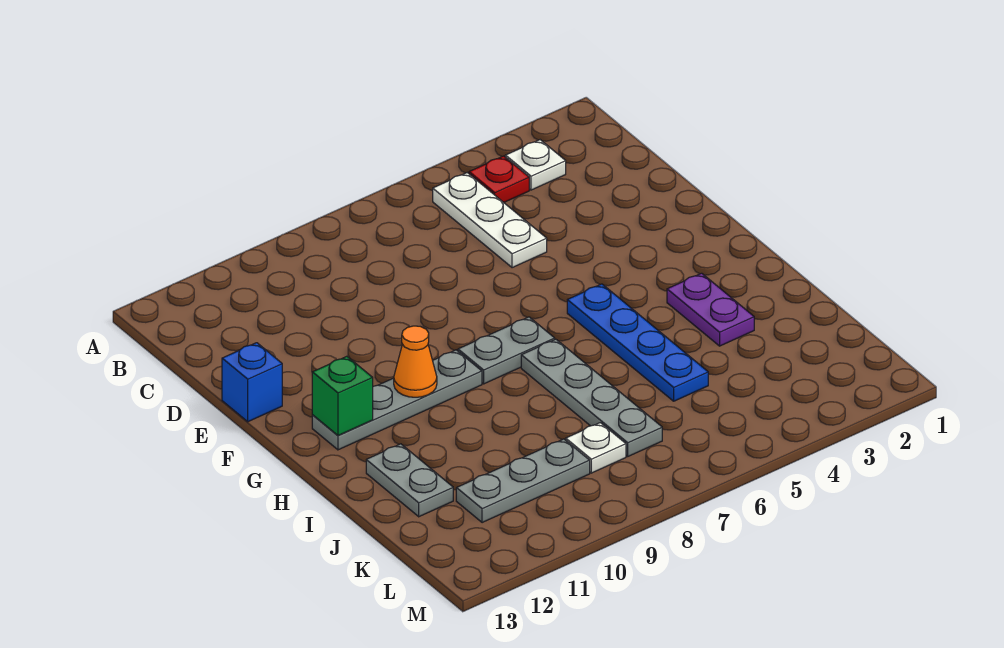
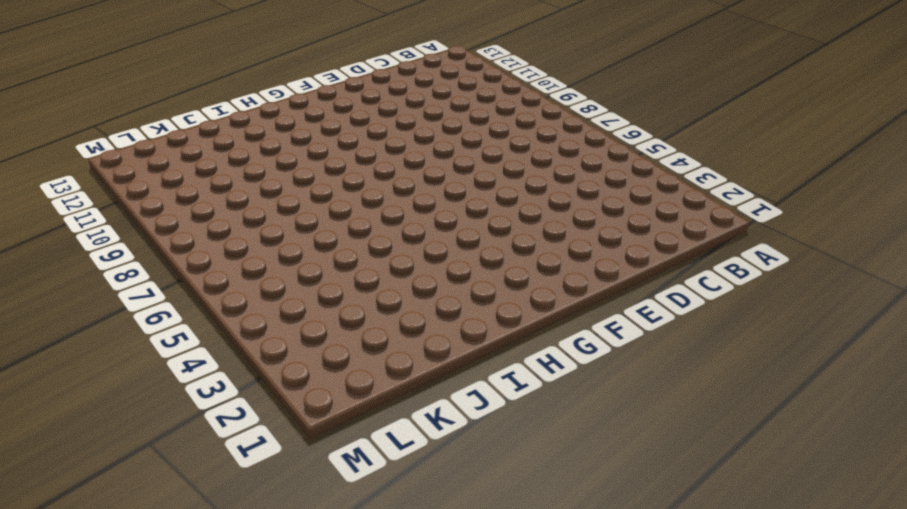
none -> white 1x1 plate [505,140,566,190]
none -> red 1x1 plate [469,156,529,202]
none -> white 1x3 plate [433,173,547,268]

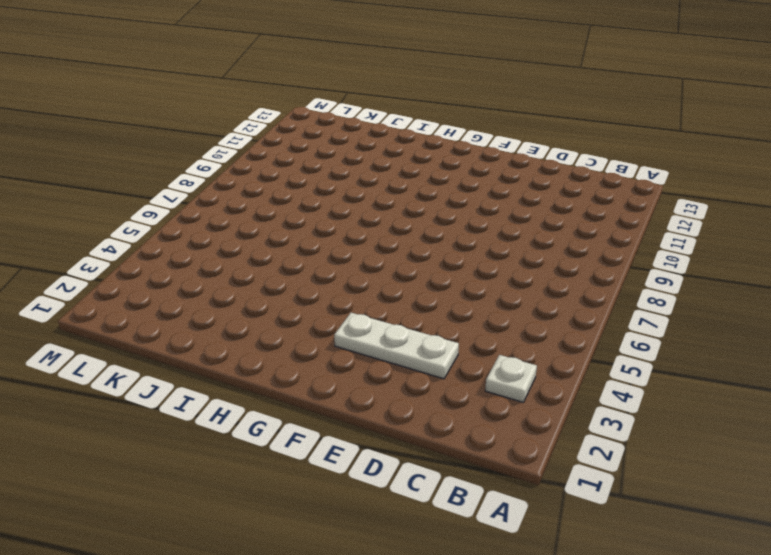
white 1x3 plate [334,313,459,379] -> white 1x3 plate moved to [433,173,547,268]
none -> red 1x1 plate [469,156,529,202]
none -> blue 1x1 brick [222,343,282,422]
none -> blue 1x4 plate [567,284,708,401]

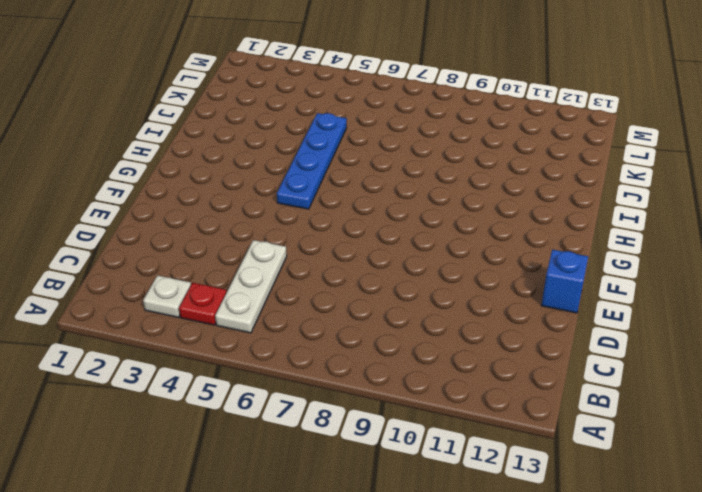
none -> grey 1x2 plate [458,317,555,384]
none -> grey 1x4 plate [312,350,482,450]
none -> purple 1x2 plate [667,273,754,346]

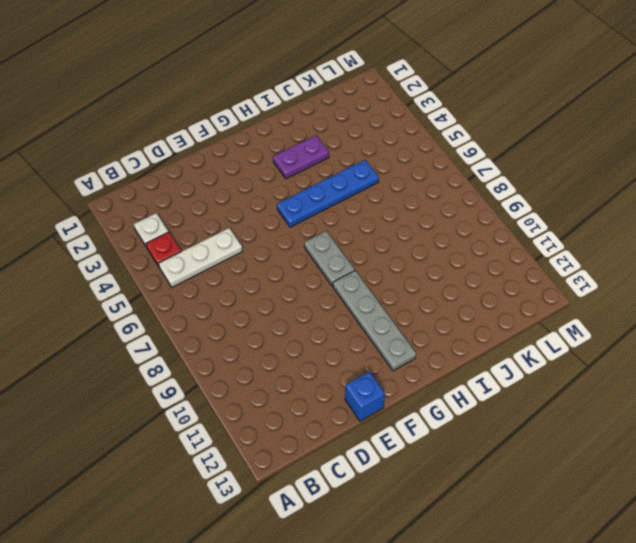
none -> grey 1x4 plate [521,339,662,456]
none -> grey 1x2 plate [366,444,453,517]
none -> white 1x1 plate [566,423,626,473]

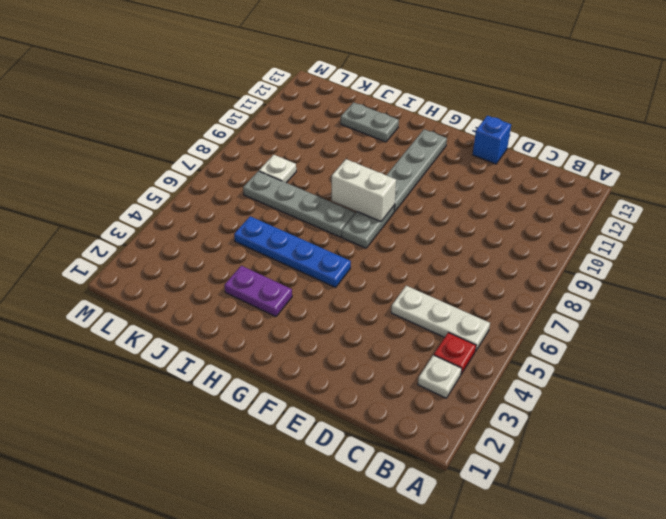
white 1x2 brick [332,159,396,221] -> none
none -> grey 1x3 plate [456,439,590,523]
none -> orange 1x1 cone [394,326,437,397]
none -> green 1x1 brick [312,356,373,435]

